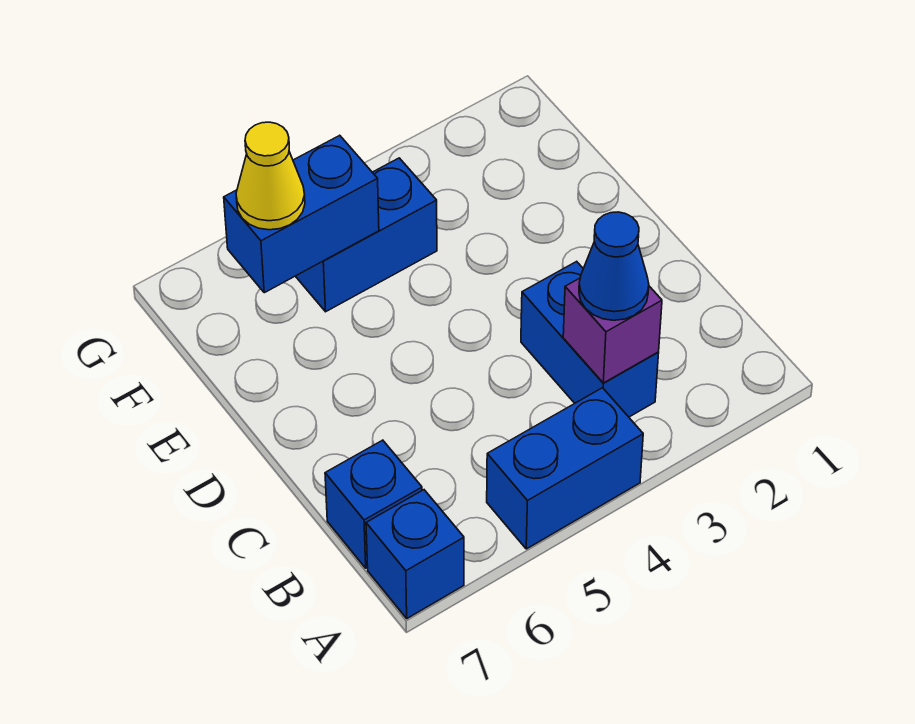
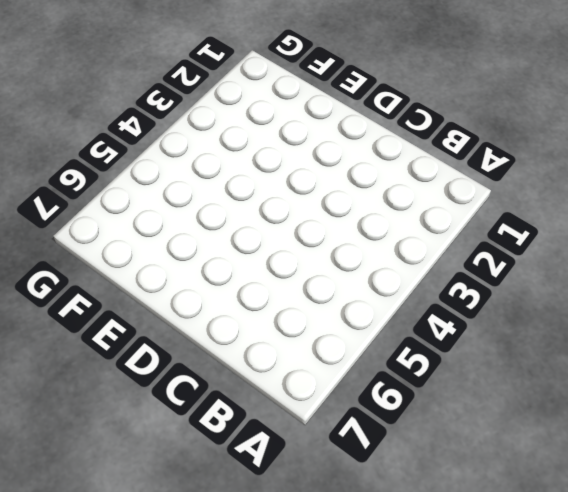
none -> blue 1x2 brick [487,388,643,549]
none -> blue 1x1 brick [366,490,464,618]

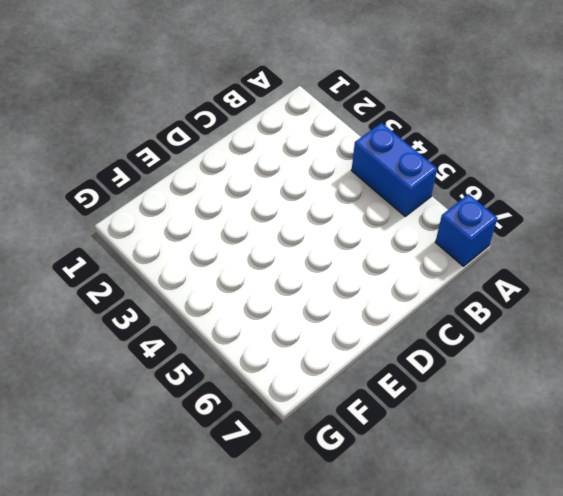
none -> blue 1x2 brick [521,261,659,417]
none -> blue 1x1 brick [325,440,422,568]

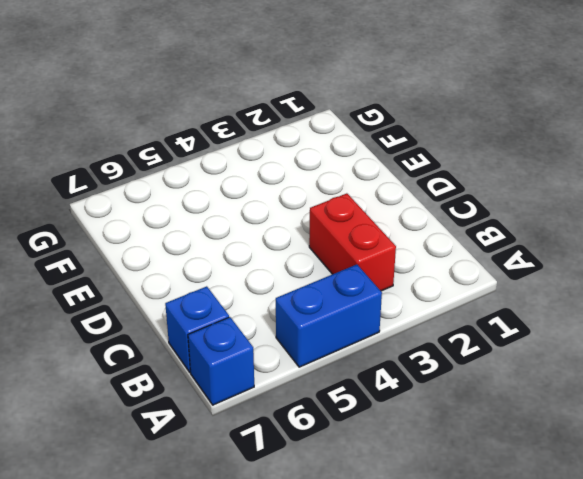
red 1x2 brick [309,193,396,291] -> blue 1x2 brick [521,261,659,417]
none -> blue 1x2 brick [296,158,437,312]
none -> purple 1x1 brick [563,278,662,383]

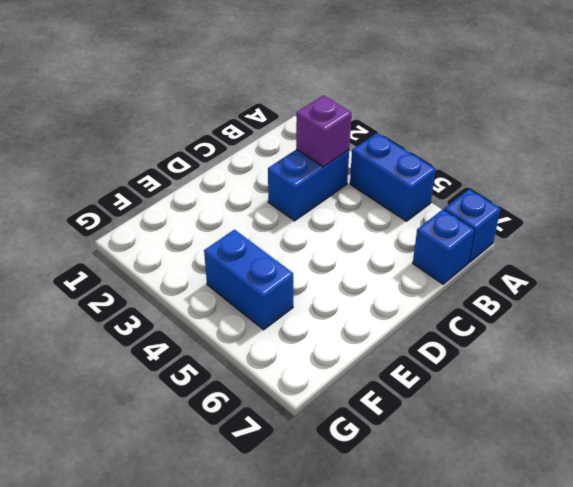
none -> blue 1x2 brick [224,135,379,293]
none -> blue 1x1 cone [579,212,649,320]

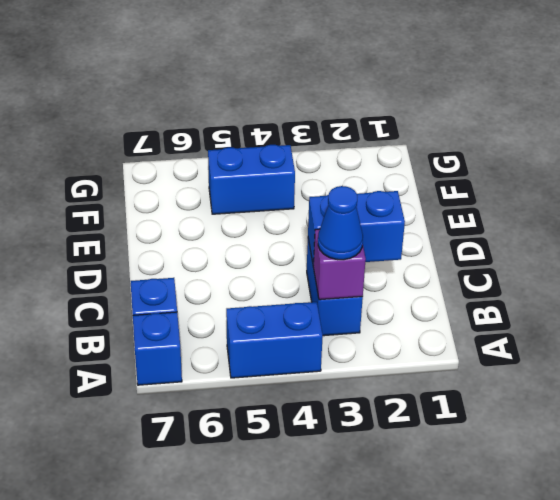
blue 1x2 brick [308,191,405,266] -> blue 1x2 brick moved to [224,135,379,293]
none -> yellow 1x1 cone [236,122,305,230]

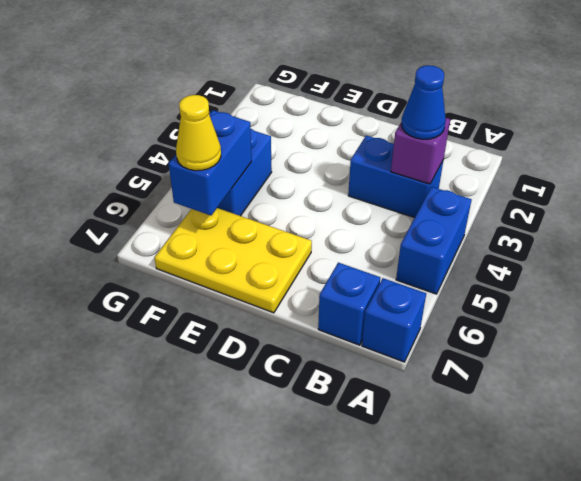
yellow 2x3 plate [154,208,312,313] -> none

